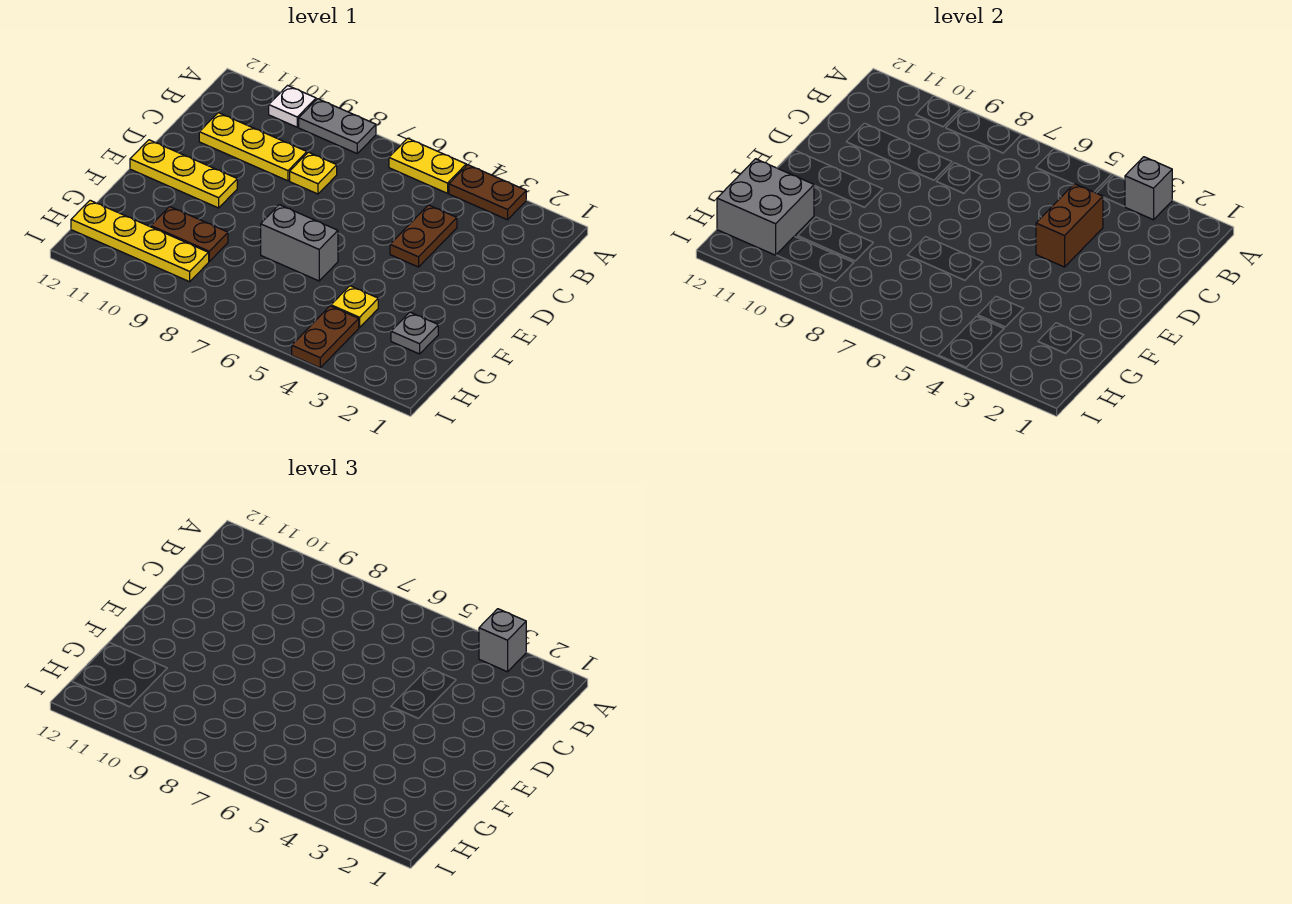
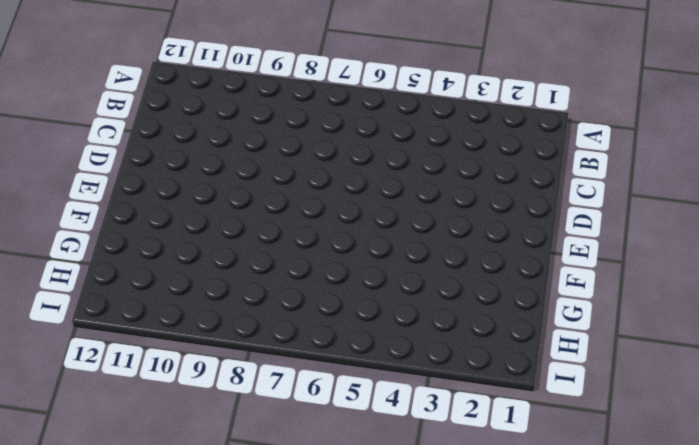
none -> brown 1x2 plate [449,165,526,220]
none -> yellow 1x2 plate [389,138,466,193]
none -> grey 1x2 plate [299,99,376,153]

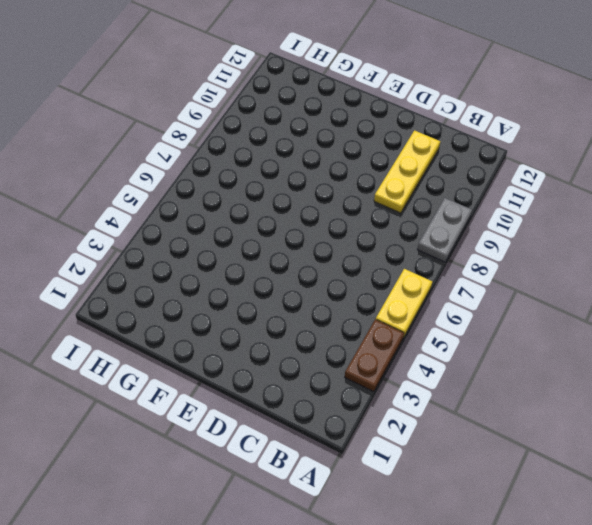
none -> white 1x1 plate [269,86,316,127]
none -> brown 1x2 plate [390,205,457,267]
none -> yellow 1x1 plate [290,152,337,194]

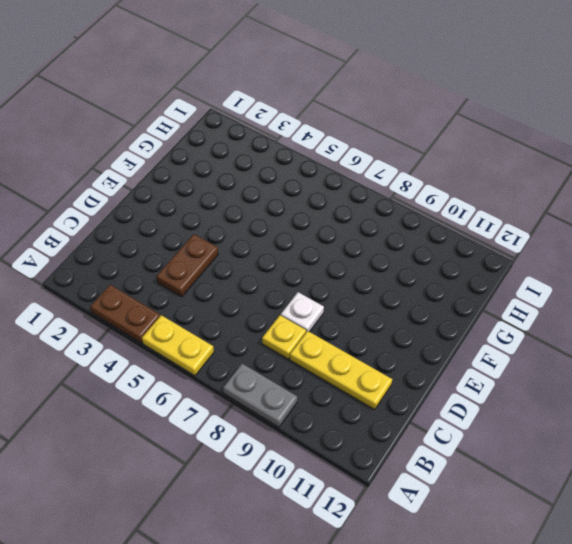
white 1x1 plate [281,292,324,332] -> white 1x1 plate moved to [269,86,316,127]
none -> yellow 1x3 plate [130,140,237,208]
none -> grey 1x2 brick [261,205,338,281]
none -> grey 1x1 plate [391,312,438,354]

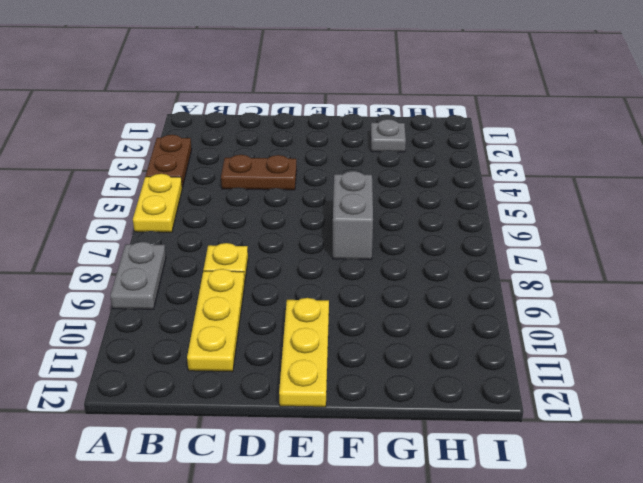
none -> white 1x1 plate [269,86,316,127]
none -> yellow 1x1 plate [331,286,378,328]
none -> brown 1x2 plate [151,207,228,261]

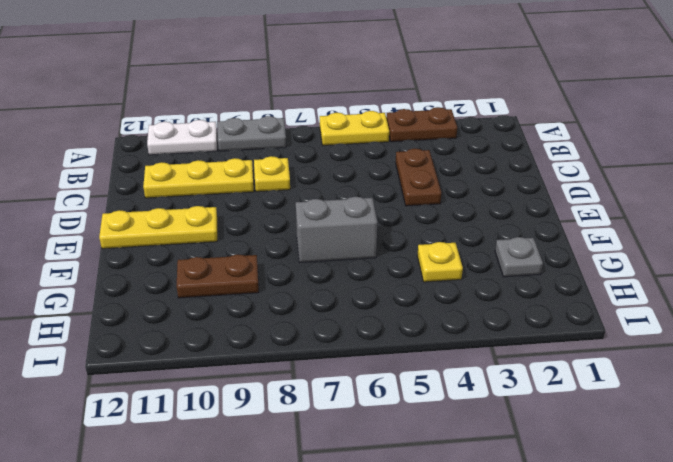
white 1x2 plate [147,120,217,155] -> white 1x1 plate [269,86,316,127]
none -> brown 1x2 plate [292,306,359,368]
none -> yellow 1x4 plate [71,200,209,282]
none -> grey 1x1 brick [1125,157,1172,220]

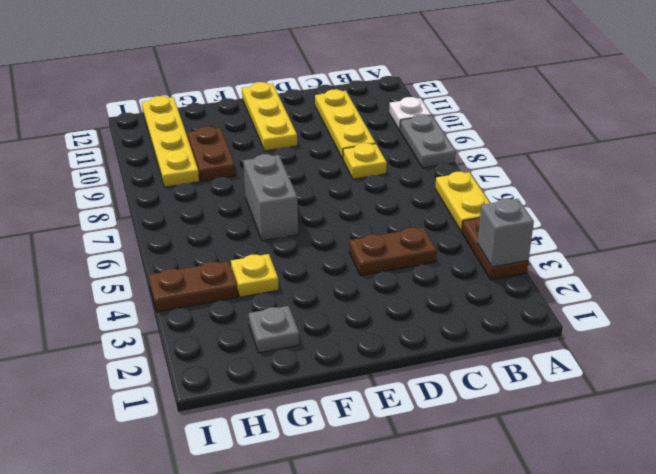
none -> brown 1x2 brick [1036,184,1103,267]
none -> grey 2x2 brick [717,159,814,255]
none -> grey 1x1 brick [479,609,526,672]

